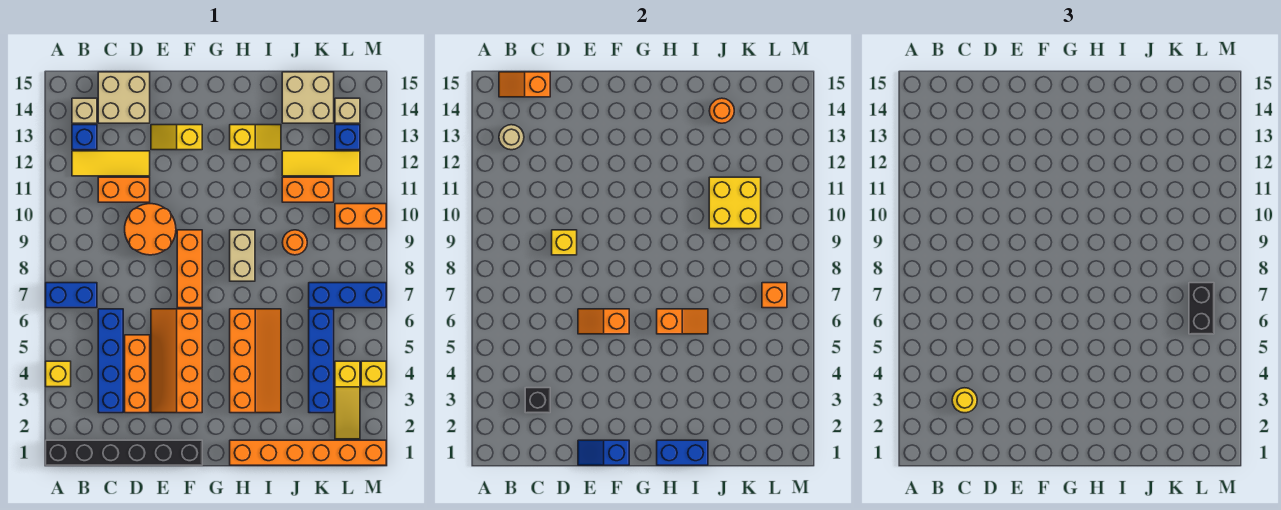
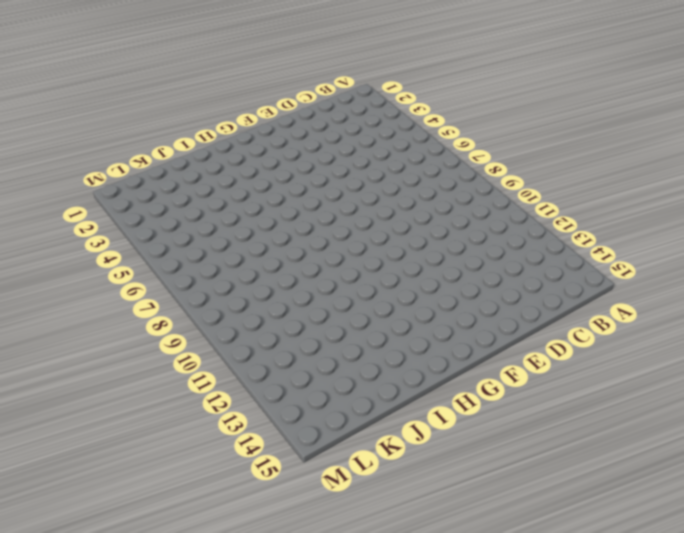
none -> black 1x6 brick [46,440,202,465]
none -> yellow 1x1 brick [46,361,71,387]
none -> blue 1x2 brick [46,283,97,308]
none -> yellow 1x3 tile [72,151,150,176]

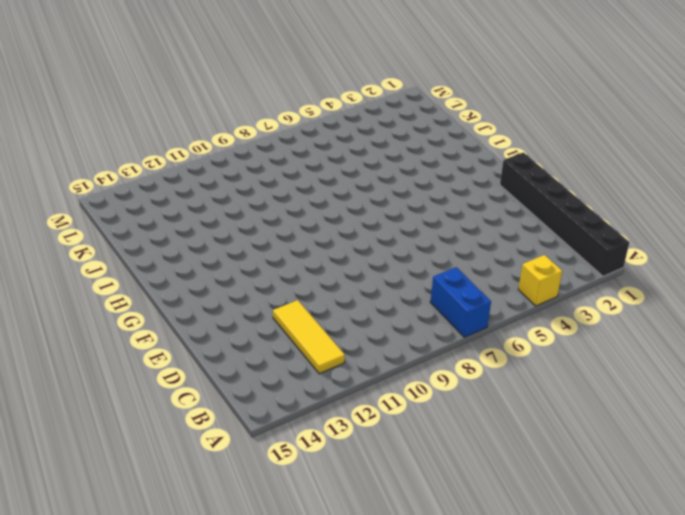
none -> blue 1x1 brick [72,125,97,150]
none -> tan 1x1 brick [72,98,97,123]
none -> blue 1x4 brick [98,309,123,413]
none -> orange 1x2 brick [98,177,150,202]

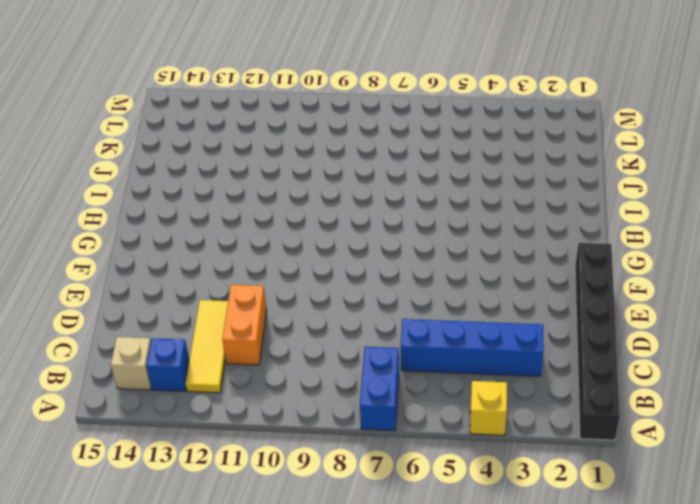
none -> tan 2x2 brick [98,72,150,123]
none -> orange 1x3 brick [125,335,150,413]
none -> orange 2x2 round brick [125,204,176,255]
none -> orange 2x4 slope [151,309,202,413]

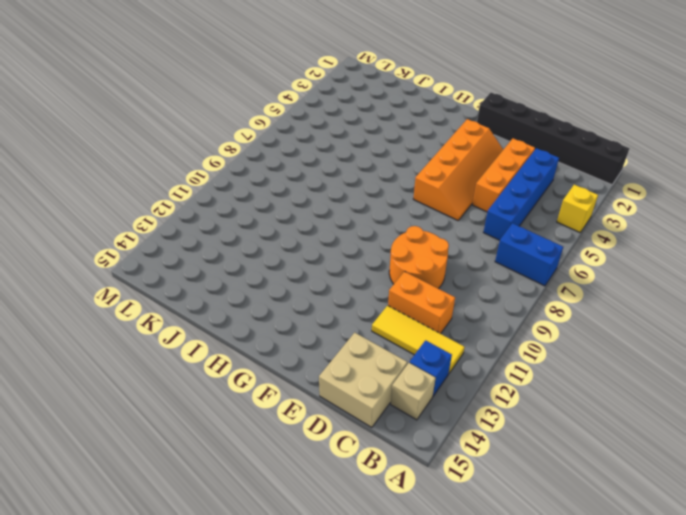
none -> yellow 1x2 slope [151,125,202,150]
none -> orange 1x3 brick [177,230,202,308]
none -> orange 1x6 brick [230,440,386,465]
none -> orange 2x4 slope [230,309,281,413]

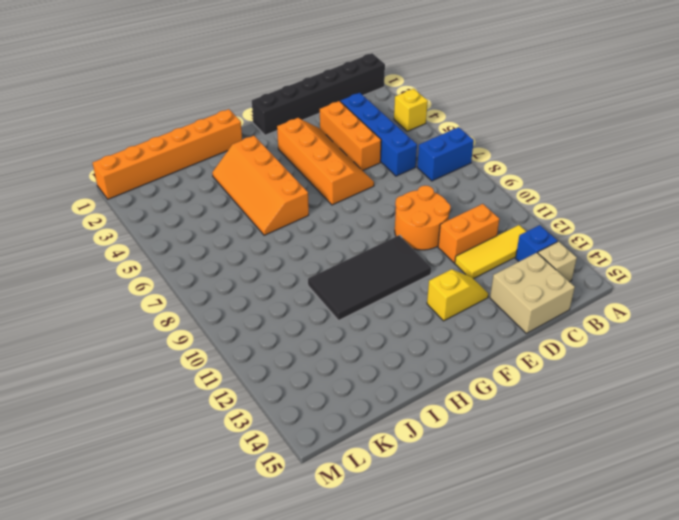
black 2x4 tile [308,235,431,320] -> none
none -> orange 1x3 brick [177,230,202,308]
none -> tan 1x2 brick [230,230,255,281]
none -> yellow 1x2 slope [230,125,281,150]
none -> orange 1x1 round brick [282,230,307,255]

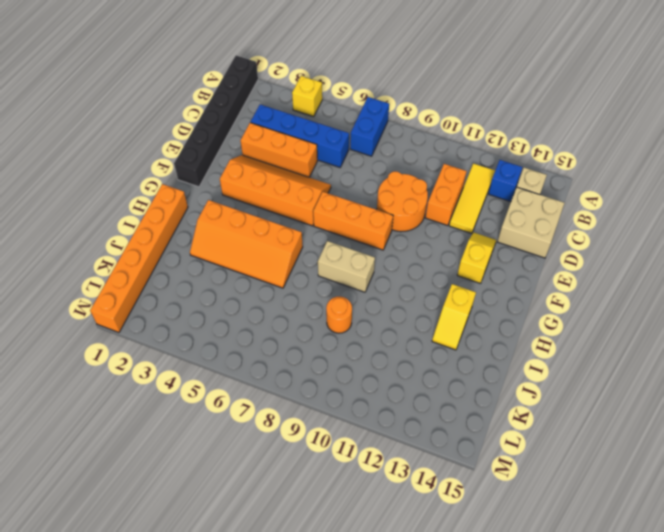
none -> orange 1x2 brick [282,177,334,202]
none -> yellow 1x3 tile [282,151,360,176]
none -> tan 2x2 brick [282,72,334,123]
none -> blue 1x4 brick [309,309,334,413]

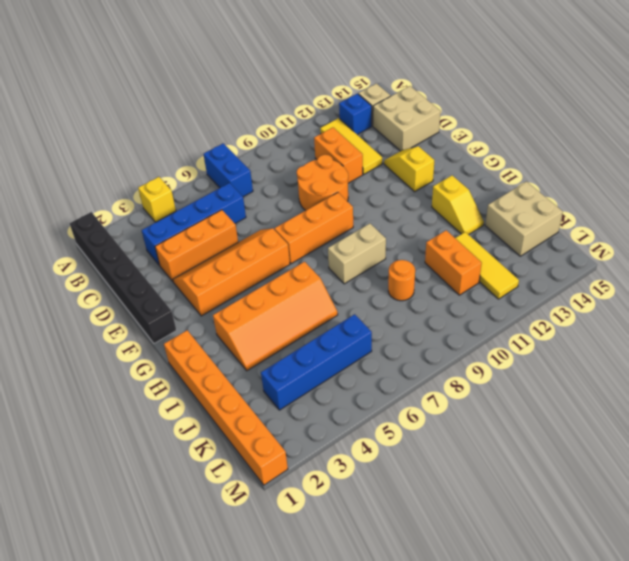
none -> blue 1x3 brick [309,283,386,308]
none -> yellow 1x3 slope [335,361,360,439]
none -> orange 1x2 brick [335,204,386,229]
none -> blue 1x1 brick [335,125,360,150]

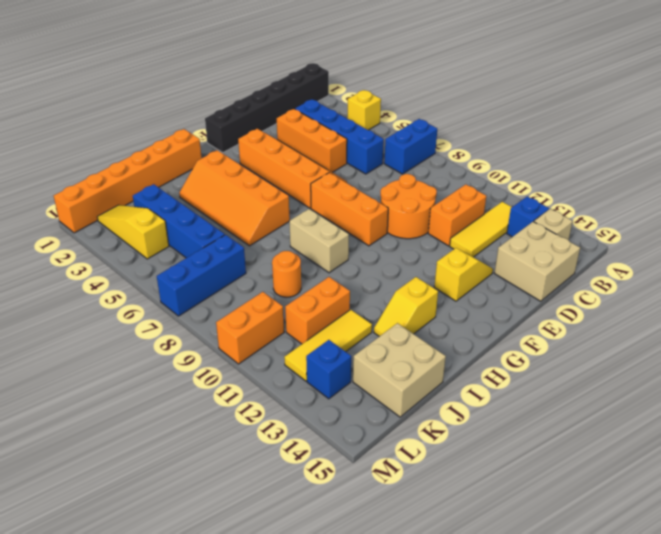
none -> tan 1x1 brick [335,98,360,123]
none -> yellow 1x1 brick [361,361,386,387]
none -> tan 1x1 round brick [499,125,524,150]
none -> orange 1x2 slope [499,72,550,97]

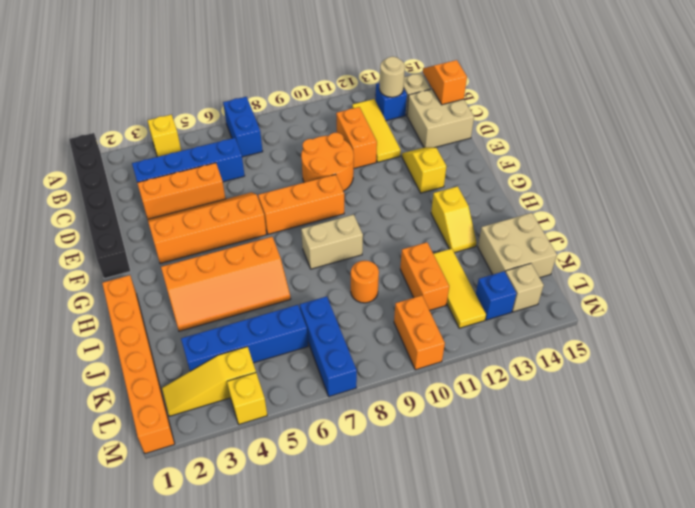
none -> black 1x1 brick [525,388,550,413]
none -> yellow 1x1 brick [552,230,577,255]
none -> blue 1x2 slope [578,440,629,465]
none -> orange 1x2 slope [578,309,629,334]

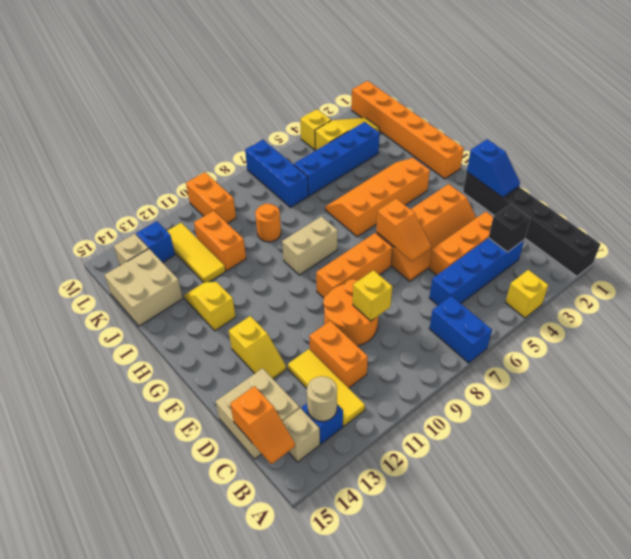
none -> blue 1x2 brick [657,440,708,465]
none -> orange 1x2 slope [657,309,708,334]
none -> yellow 2x2 brick [709,177,761,229]
none -> orange 1x1 round brick [709,98,734,123]

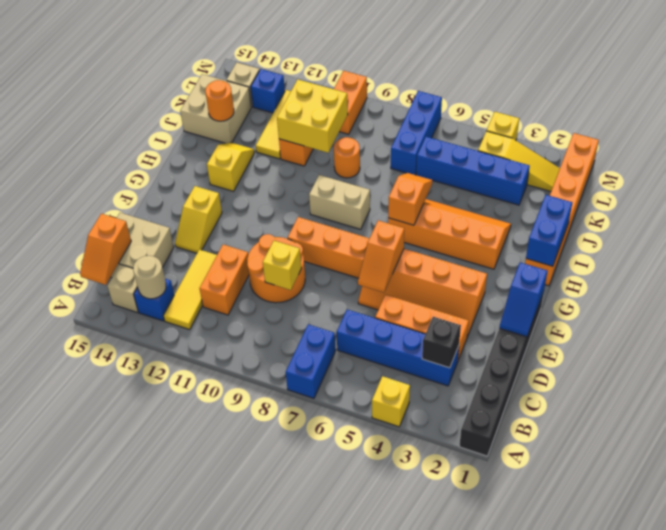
none -> orange 1x1 brick [762,283,787,308]
none -> yellow 1x1 round brick [952,388,977,413]
none -> black 1x2 brick [1189,283,1214,334]

